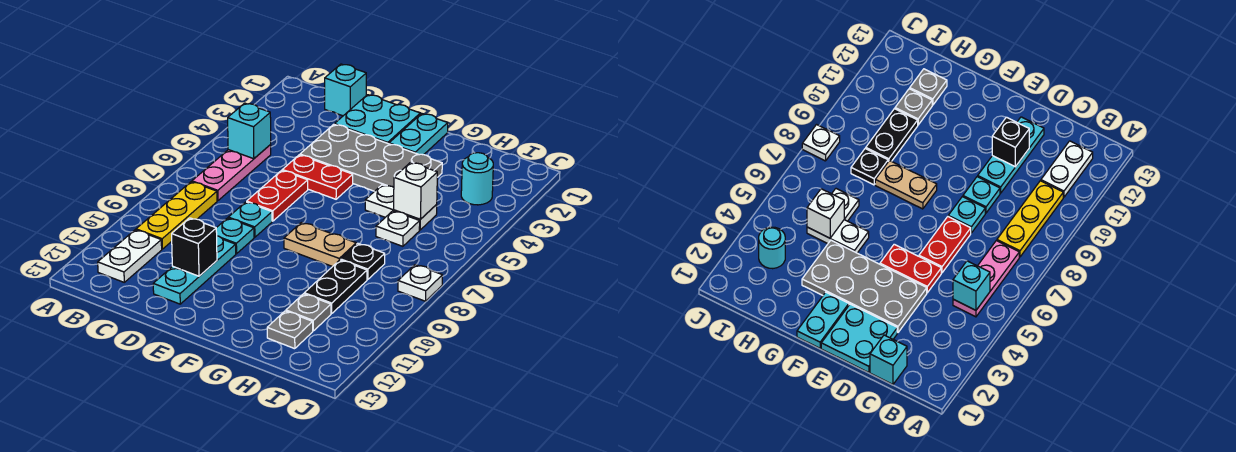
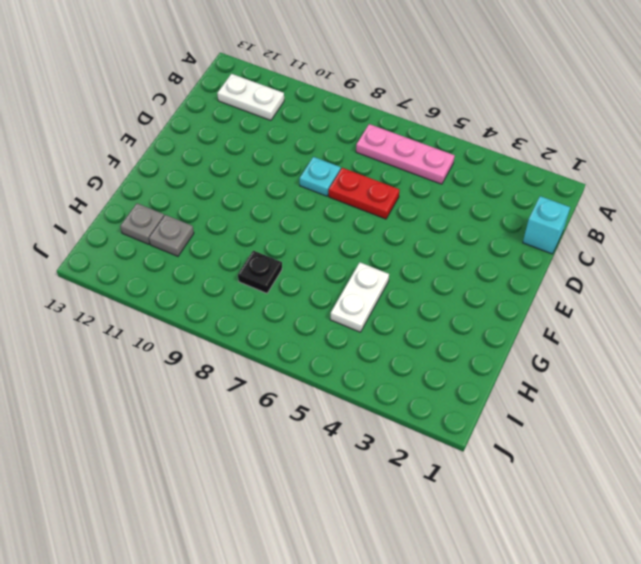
none -> yellow 1x3 plate [136,182,217,249]
none -> cyan 2x2 plate [335,95,420,144]
none -> grey 2x4 plate [300,124,442,191]

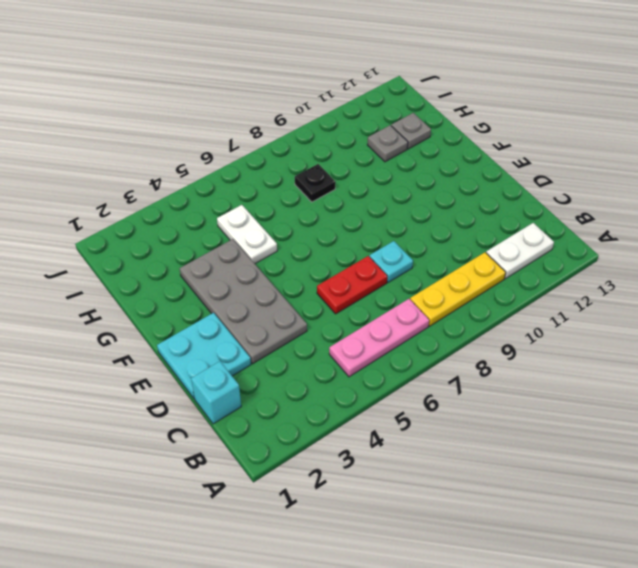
none -> red 1x2 plate [282,155,353,199]
none -> cyan 1x1 plate [216,218,254,254]
none -> cyan 1x3 plate [153,236,236,304]

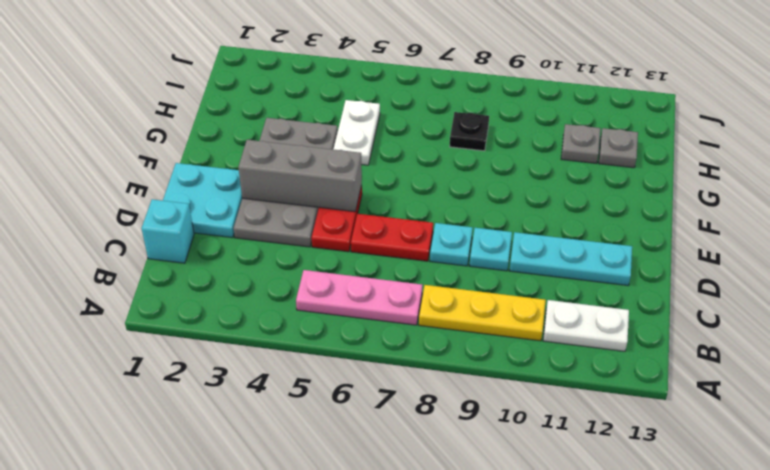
grey 1x3 brick [238,140,362,212] -> none
none -> cyan 1x2 plate [389,114,448,155]
none -> tan 1x2 plate [284,223,356,267]
none -> white 1x1 plate [376,211,420,246]

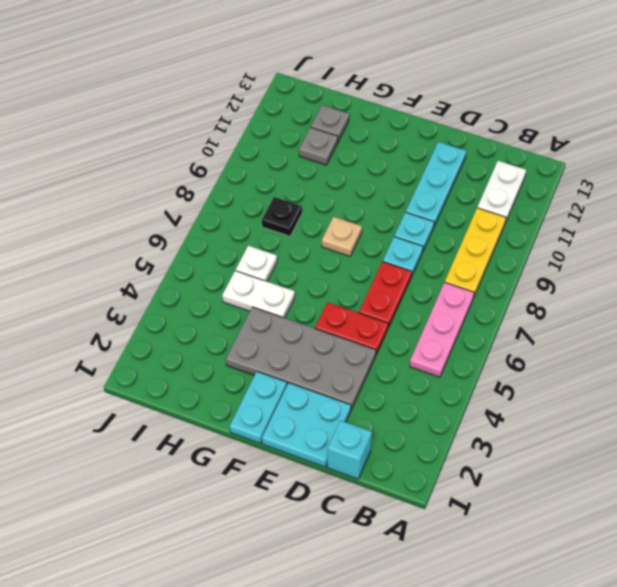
tan 1x1 plate [322,217,362,256] -> tan 1x2 plate [284,223,356,267]
none -> black 1x2 plate [304,260,367,314]
none -> cyan 1x1 round brick [461,153,493,205]
none -> white 1x1 plate [398,265,442,301]

